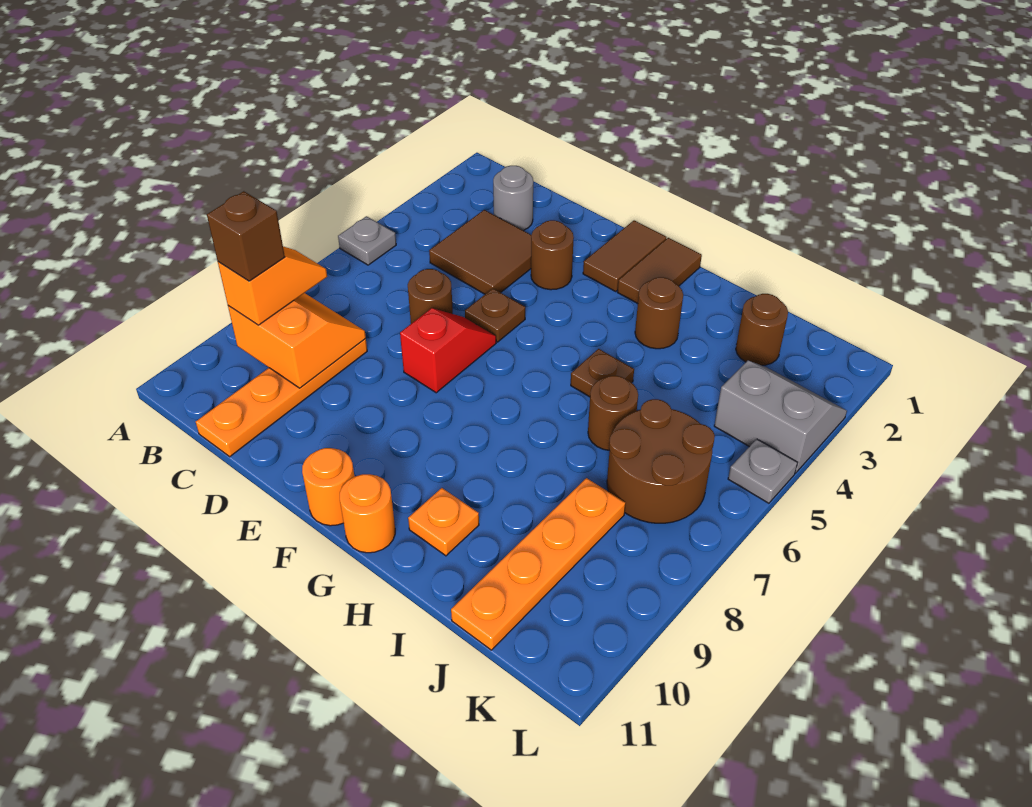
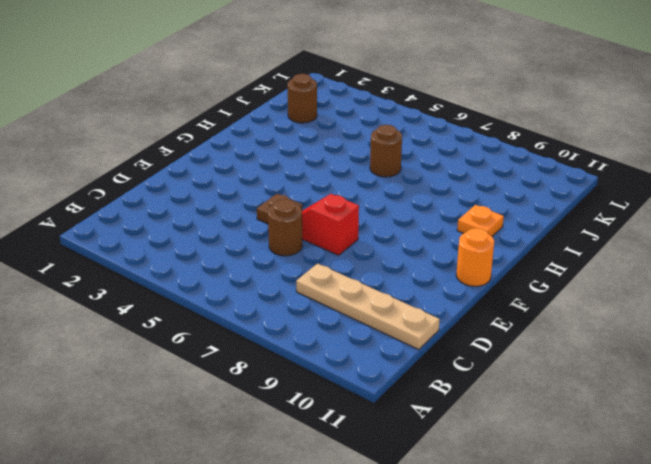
tan 1x4 plate [296,264,440,349] -> orange 1x4 plate [196,338,367,457]
none -> grey 1x1 plate [338,216,396,265]
none -> grey 1x1 round brick [493,166,533,231]
none -> brown 2x2 tile [429,210,531,294]

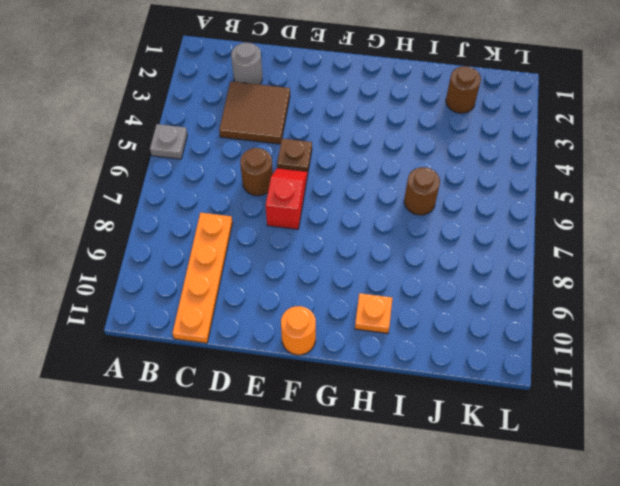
none -> brown 1x1 round brick [531,220,574,290]
none -> brown 1x2 tile [583,220,666,291]
none -> brown 1x2 tile [617,238,702,304]

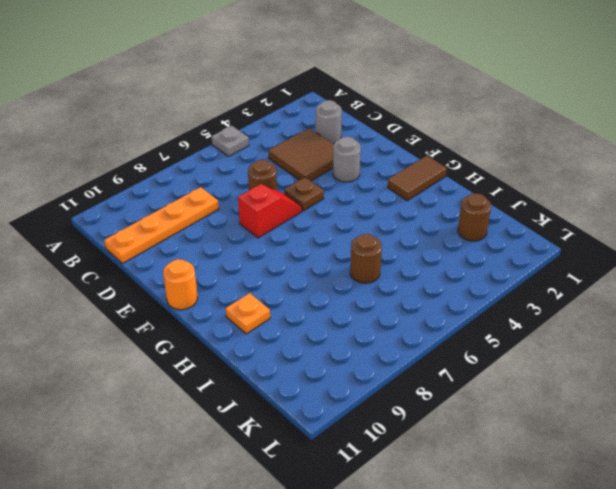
grey 1x1 round brick [333,137,361,182] -> brown 1x1 round brick [531,220,574,290]
none -> brown 1x2 tile [583,220,666,291]
none -> orange 1x1 round brick [340,474,395,553]
none -> brown 1x1 round brick [635,277,683,349]

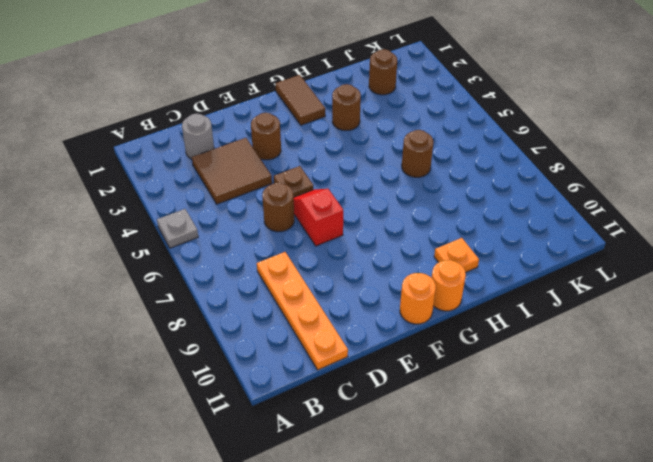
none -> brown 1x2 tile [583,220,666,291]
none -> brown 1x1 plate [571,349,634,397]
none -> brown 2x2 round brick [607,399,715,523]

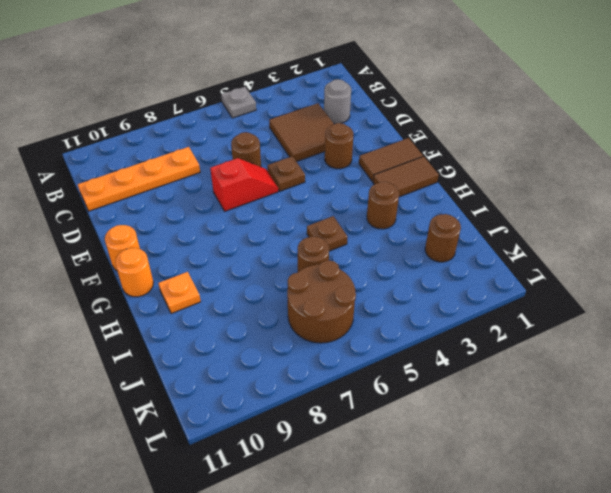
none -> orange 1x4 plate [451,478,626,650]
none -> grey 2x2 slope [714,361,847,473]
none -> grey 1x1 plate [728,439,798,503]

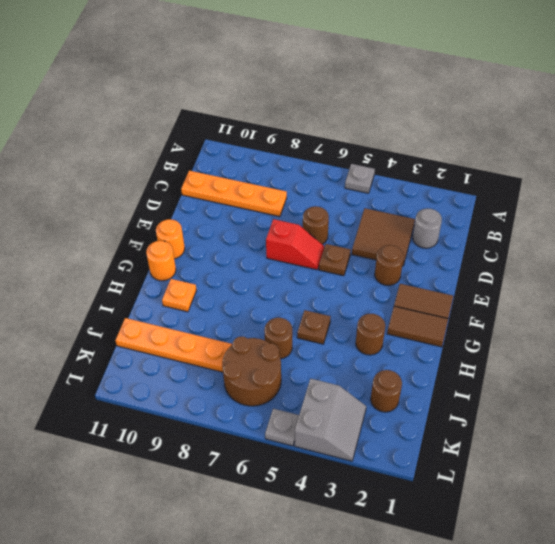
none -> orange 2x2 slope [228,293,366,388]
none -> orange 1x2 slope [218,247,327,325]
none -> brown 1x1 brick [207,191,285,281]

